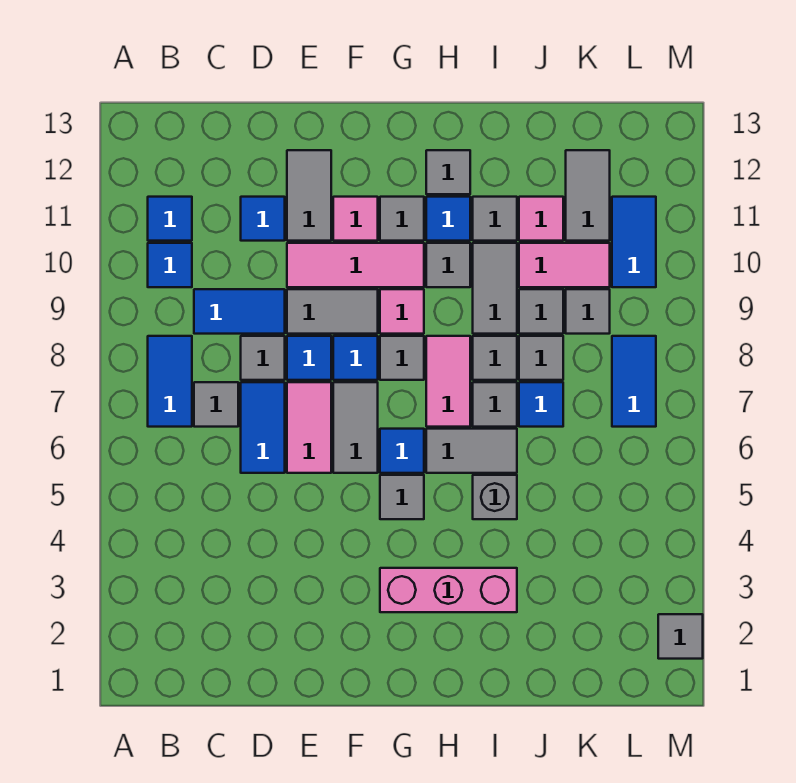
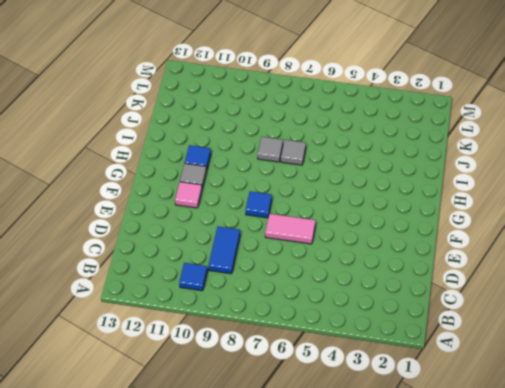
none -> blue 1x2 tile [148,336,192,427]
none -> blue 1x1 tile [148,197,192,241]
none -> grey 1x1 tile [194,382,238,427]
none -> blue 1x2 tile [241,382,285,473]

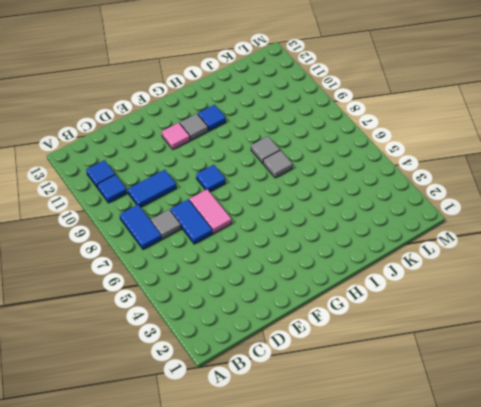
none -> grey 1x1 tile [241,336,285,380]
none -> blue 1x1 tile [241,197,285,241]
none -> blue 1x1 tile [287,336,331,380]
none -> grey 1x2 tile [287,289,378,334]

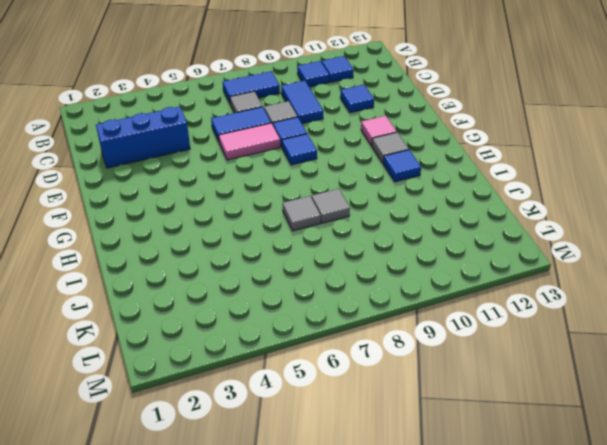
blue 1x3 brick [96,107,190,168] -> none
none -> grey 1x2 tile [287,289,378,334]
none -> pink 1x3 tile [287,243,424,287]
none -> grey 1x2 tile [287,150,331,241]
none -> grey 1x2 tile [333,382,378,473]

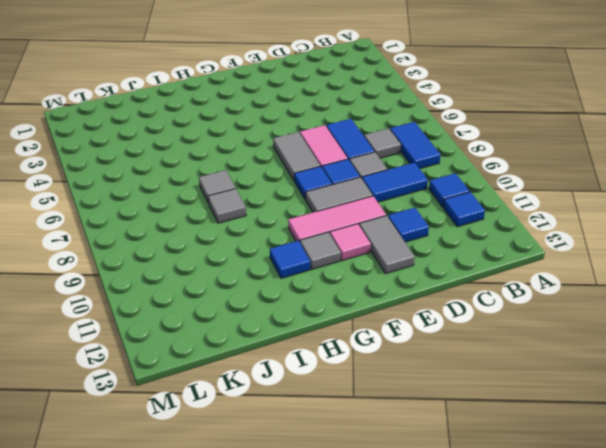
none -> pink 1x3 brick [380,568,517,612]
none -> grey 1x1 tile [380,475,424,519]
none -> blue 1x1 tile [380,429,424,473]
none -> grey 1x1 tile [380,336,424,380]

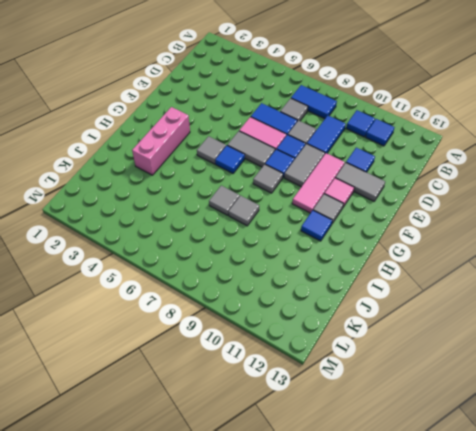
none -> pink 1x1 tile [380,289,424,334]
none -> grey 1x2 tile [426,429,517,473]
none -> pink 1x2 tile [426,336,470,427]
none -> grey 1x1 tile [426,243,470,287]

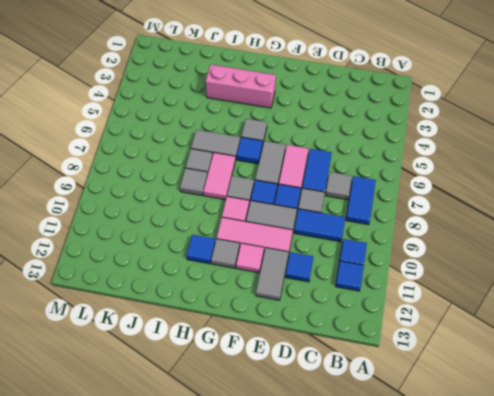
none -> grey 1x1 tile [426,243,470,287]
none -> grey 1x1 tile [426,150,470,194]
none -> grey 1x1 brick [473,475,517,519]
none -> grey 1x2 tile [473,243,517,334]

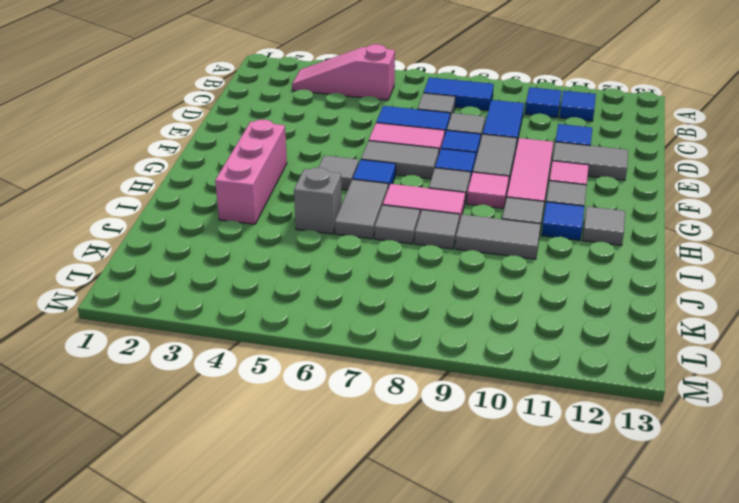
pink 1x3 slope [292,44,395,100] -> none
none -> grey 1x1 tile [473,197,517,241]
none -> blue 1x1 tile [519,382,563,427]
none -> grey 1x1 tile [519,336,563,380]
none -> grey 1x1 tile [519,289,563,334]

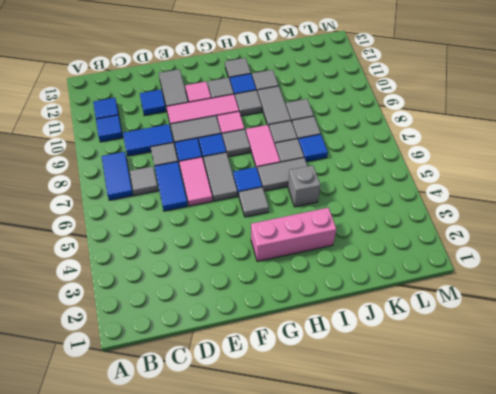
none -> pink 1x2 tile [519,243,610,287]
none -> pink 1x1 tile [519,197,563,241]
none -> grey 1x1 tile [566,289,610,334]
none -> grey 1x2 tile [566,150,610,241]

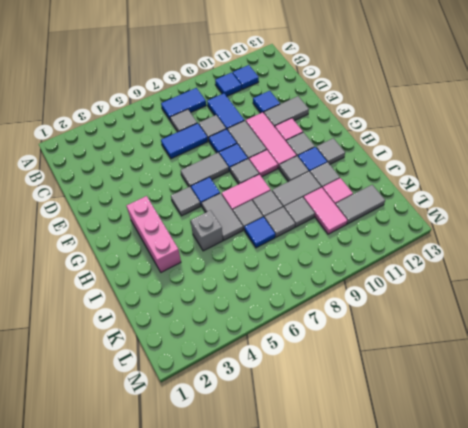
none -> pink 1x2 tile [287,382,331,473]
none -> grey 1x1 tile [566,289,610,334]
none -> blue 1x2 tile [612,336,656,427]
none -> blue 1x2 tile [612,197,656,287]

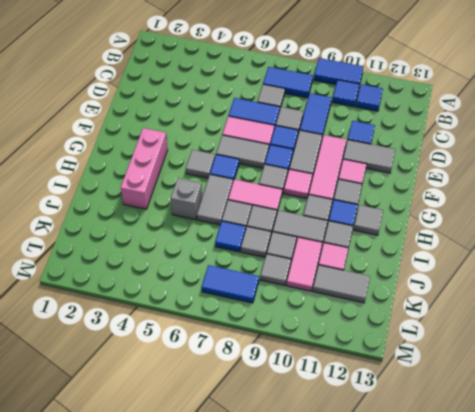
blue 1x2 tile [314,58,363,86] -> blue 1x2 tile moved to [612,197,656,287]
none -> grey 1x1 tile [658,614,703,659]

